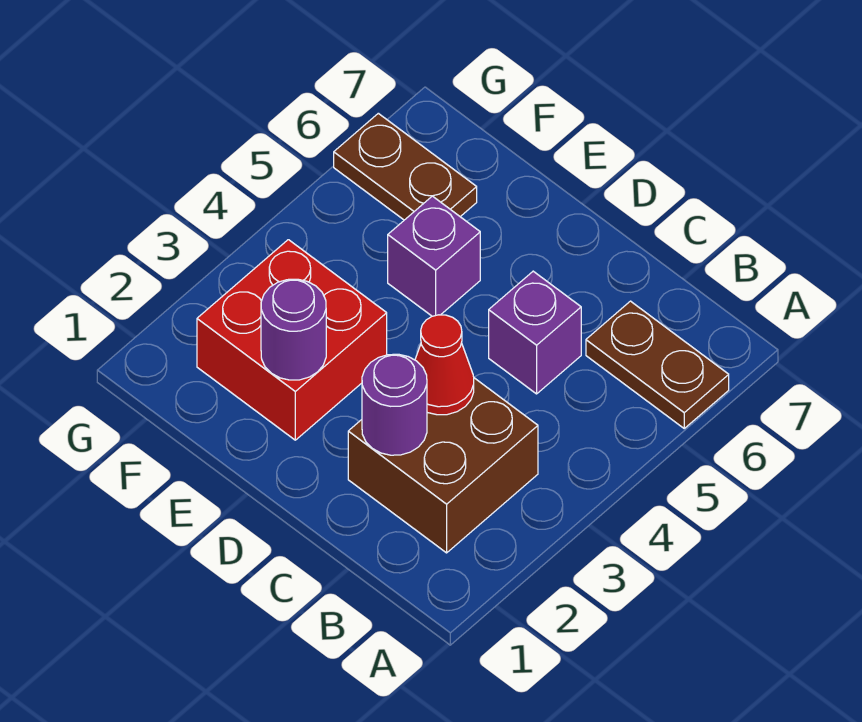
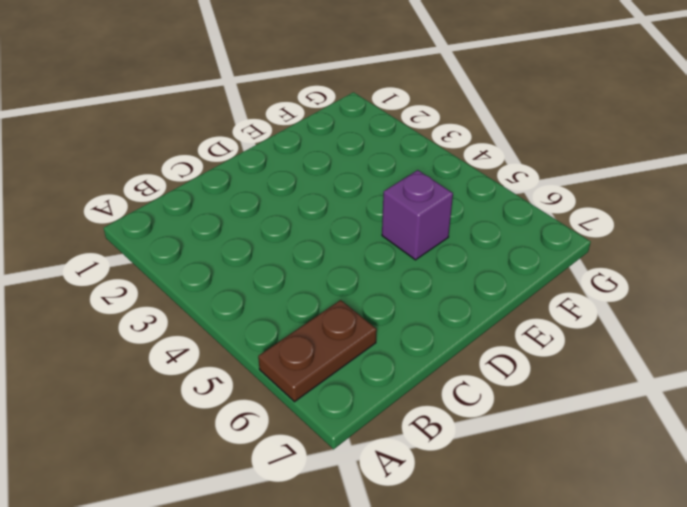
none -> brown 2x2 brick [348,378,538,553]
none -> purple 1x1 brick [489,271,581,394]

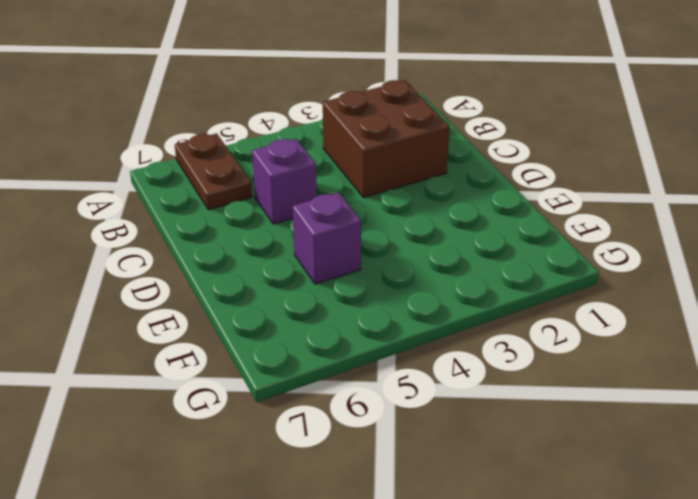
none -> red 2x2 brick [197,240,387,440]
none -> brown 1x2 plate [334,113,477,220]

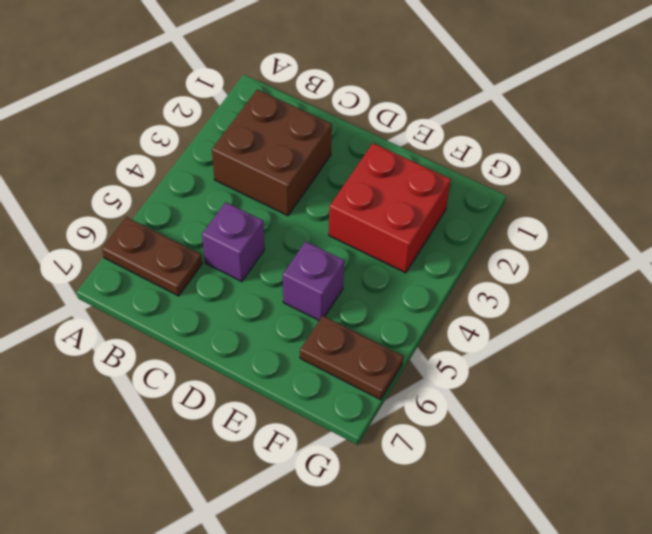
none -> purple 1x1 round brick [362,354,427,455]
none -> red 1x1 cone [415,315,474,415]

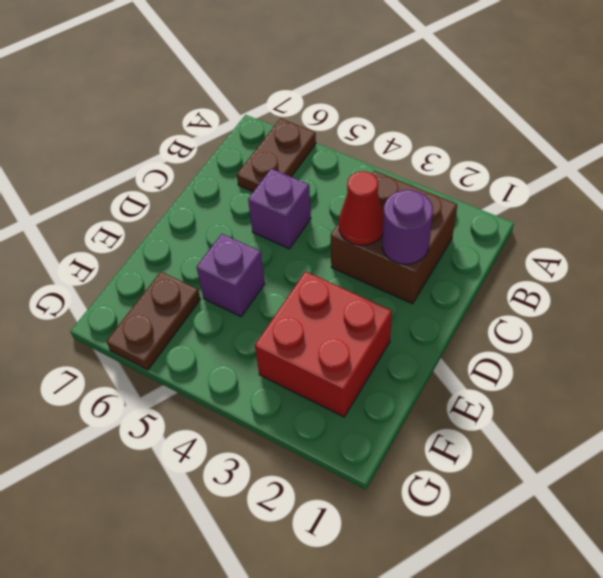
none -> purple 1x1 round brick [261,279,326,380]

